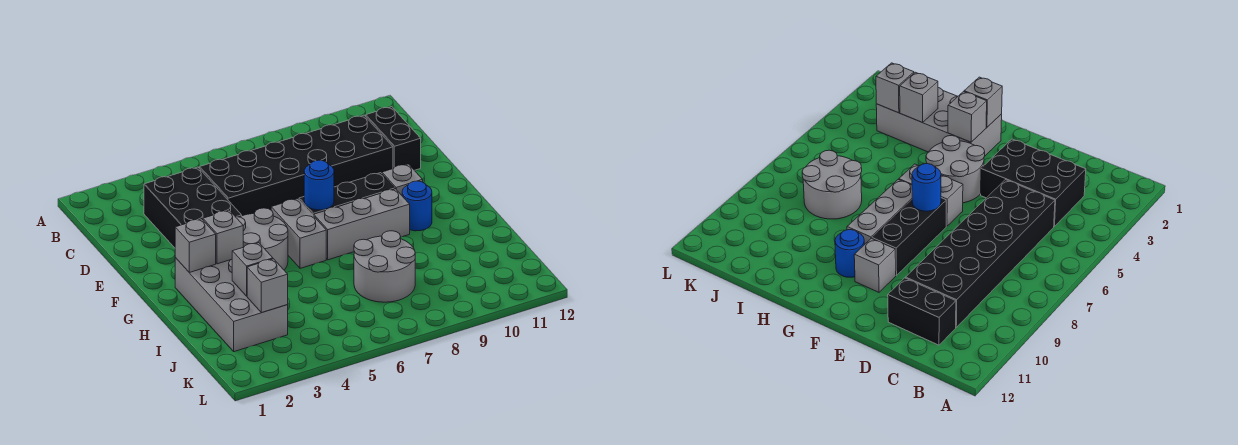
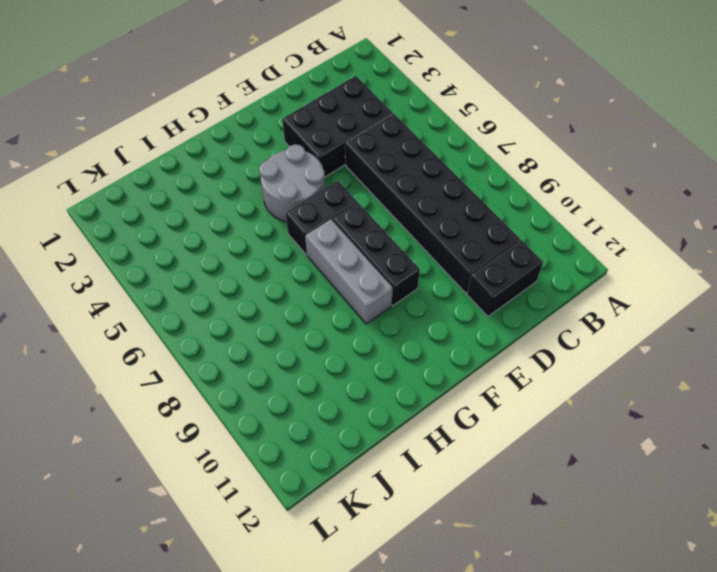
black 1x2 brick [286,181,357,255] -> grey 1x2 brick [271,199,326,268]
none -> grey 1x1 brick [382,164,423,195]
none -> grey 2x4 brick [175,258,288,352]
none -> blue 1x1 round brick [402,181,432,231]

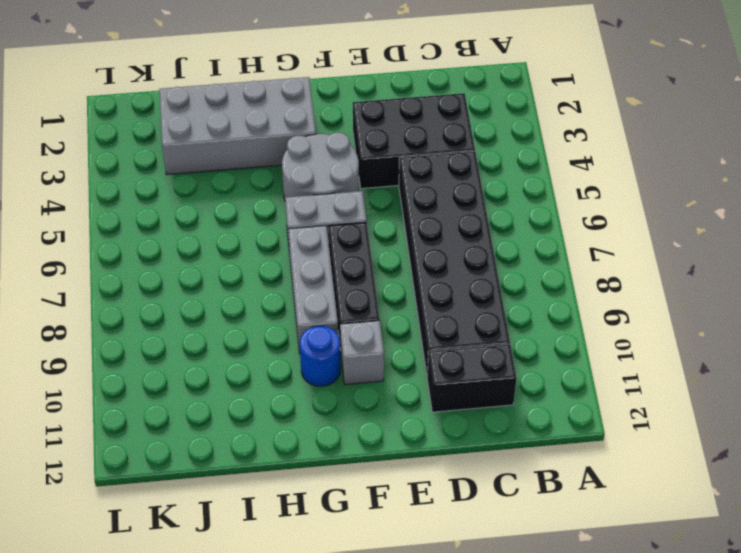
none -> grey 2x2 round brick [354,231,415,302]
none -> blue 1x1 round brick [304,160,334,210]
none -> grey 1x1 brick [175,219,216,272]

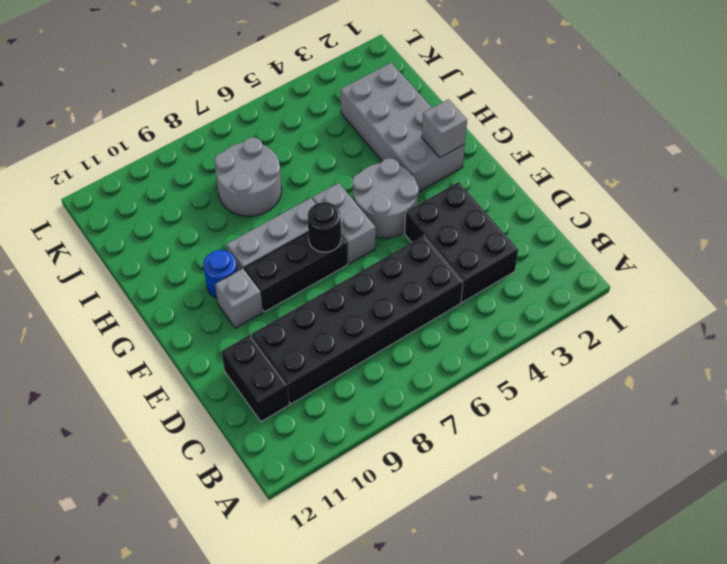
black 1x1 round brick [307,202,341,252] -> blue 1x1 round brick [304,160,334,210]
none -> grey 1x1 brick [203,210,243,264]
none -> grey 1x1 brick [232,243,273,296]
none -> grey 1x1 brick [247,259,288,313]

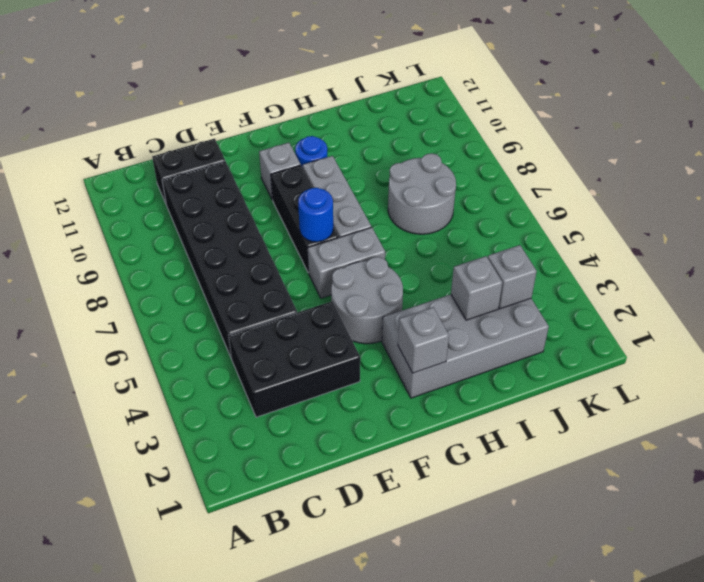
none -> grey 1x1 brick [203,210,243,264]

